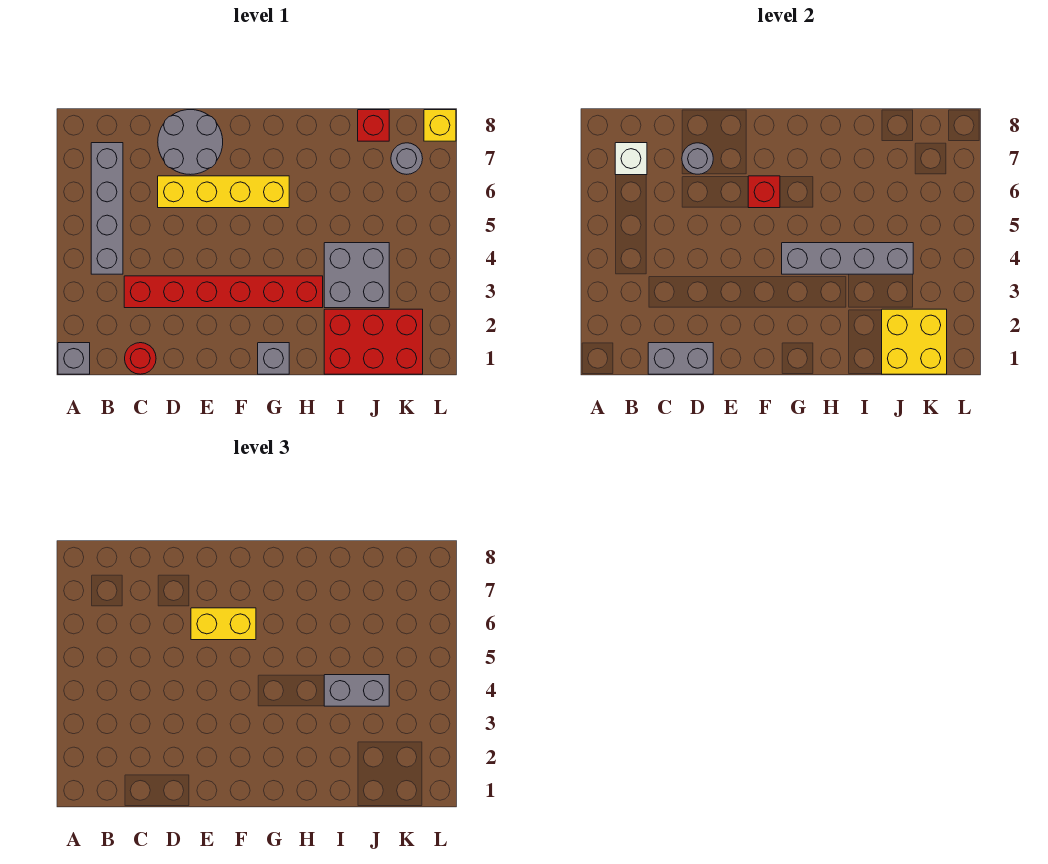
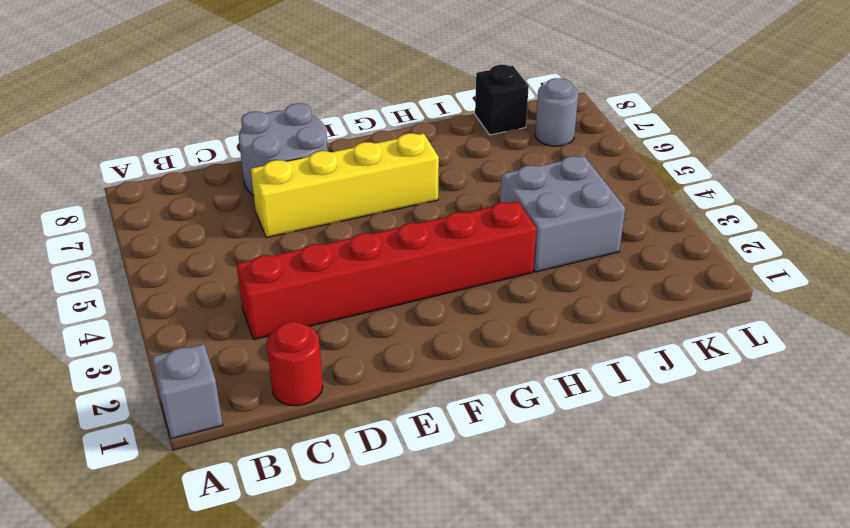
black 1x1 brick [475,65,529,135] -> red 1x1 brick [358,110,389,141]
none -> grey 1x4 brick [91,143,123,274]
none -> grey 1x1 brick [258,343,289,374]
none -> red 2x3 brick [324,309,423,374]

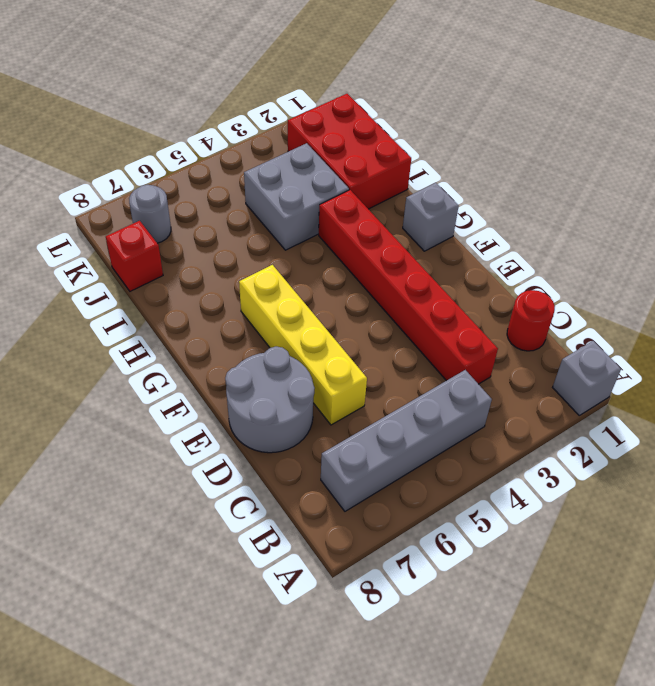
none -> yellow 1x1 brick [424,110,456,141]
none -> white 1x1 brick [615,143,647,175]
none -> grey 1x2 brick [648,343,713,374]

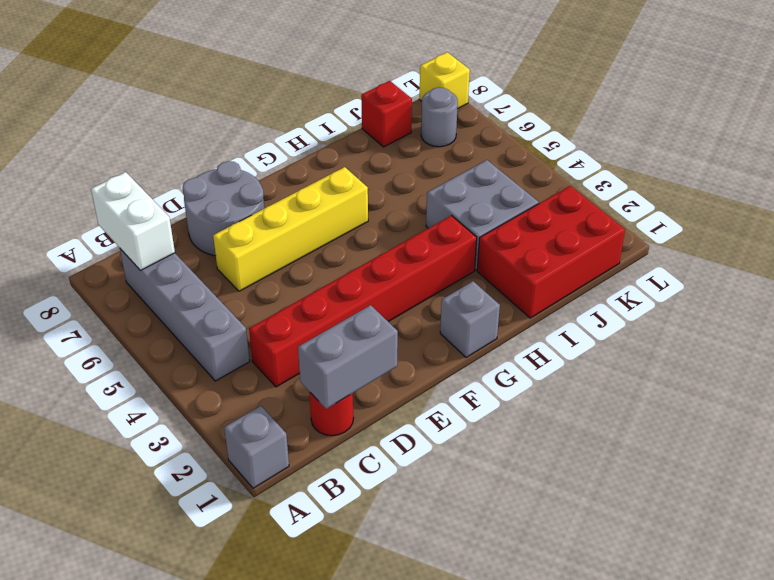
white 1x2 brick [91,172,175,270] -> white 1x1 brick [615,143,647,175]
none -> grey 1x1 round brick [682,143,713,174]
none -> red 1x1 brick [748,176,780,208]
none -> grey 1x4 brick [782,243,913,274]

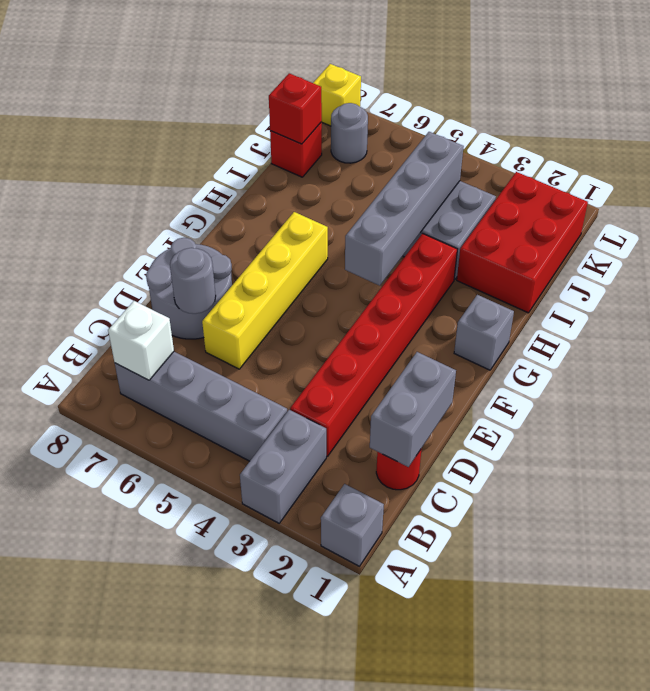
grey 1x2 brick [240,410,326,523] -> grey 1x2 brick moved to [324,675,389,706]
red 1x1 brick [269,73,322,144] -> red 1x1 brick moved to [748,176,780,208]
none -> yellow 2x2 brick [882,309,947,374]
none -> yellow 1x2 brick [191,608,256,640]

